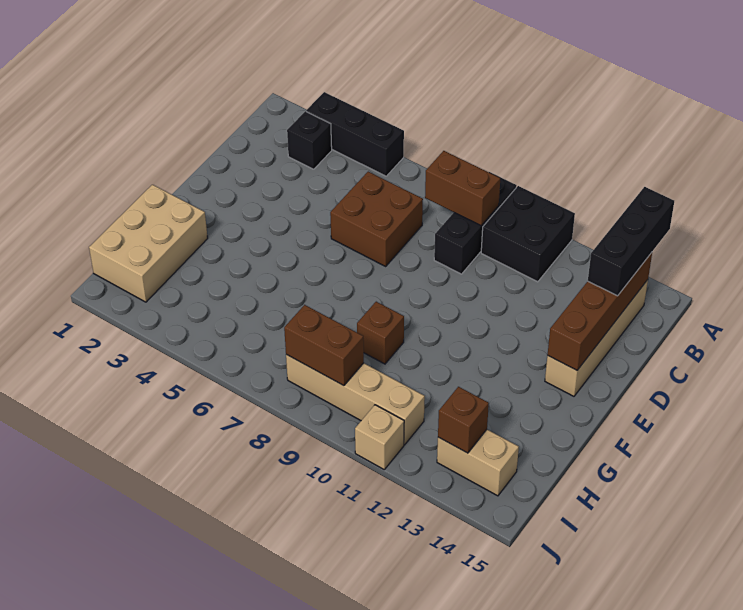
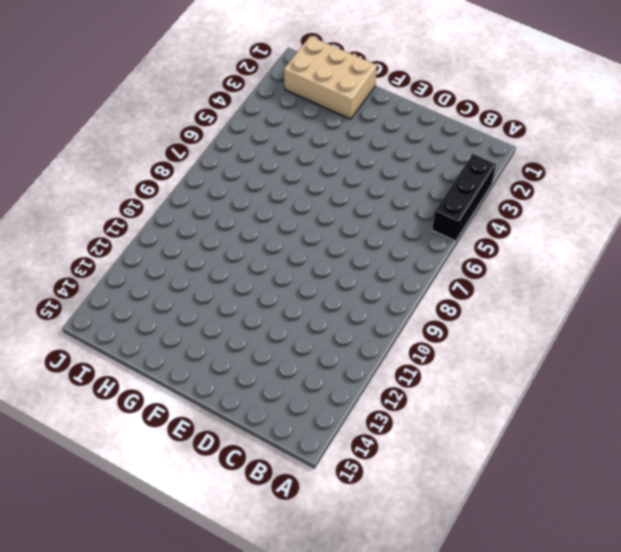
none -> black 1x3 brick [434,172,517,274]
none -> black 2x2 brick [481,186,575,282]
none -> black 1x1 brick [287,111,332,169]

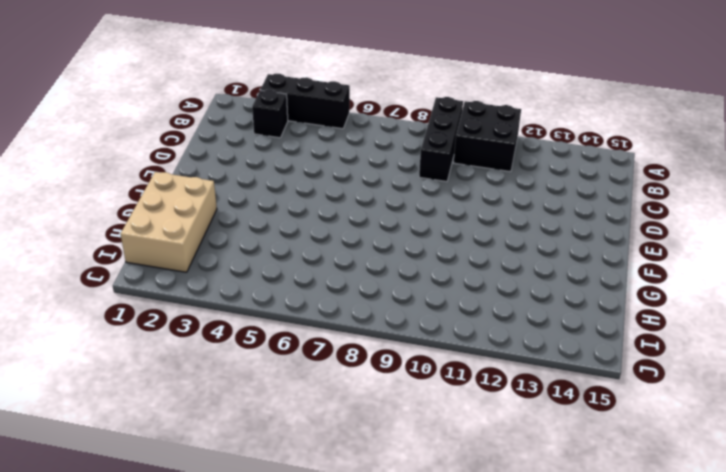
none -> tan 1x4 brick [545,280,648,396]
none -> brown 2x2 brick [330,172,423,266]
none -> brown 1x1 brick [357,302,404,364]

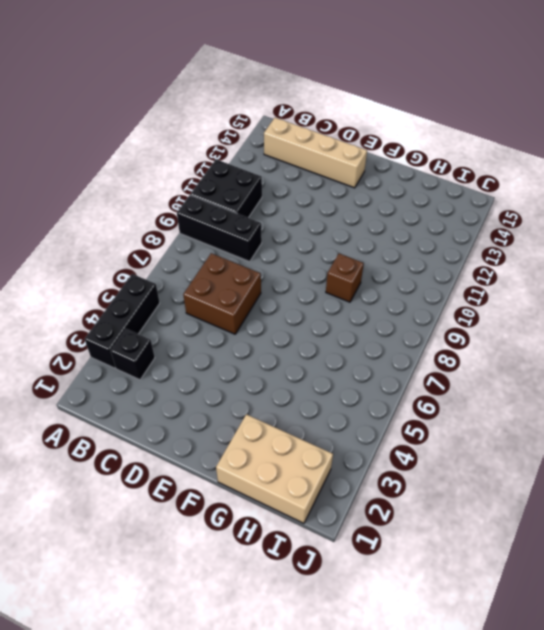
none -> tan 1x4 brick [286,355,425,445]
none -> tan 1x2 brick [437,430,519,496]
none -> tan 1x1 brick [355,405,404,469]

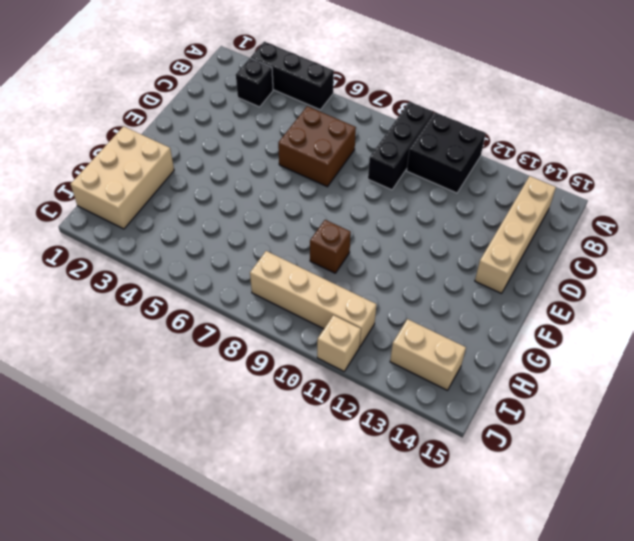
none -> brown 1x2 brick [425,151,500,226]
none -> brown 1x4 brick [548,253,652,370]
none -> brown 1x2 brick [284,305,364,386]

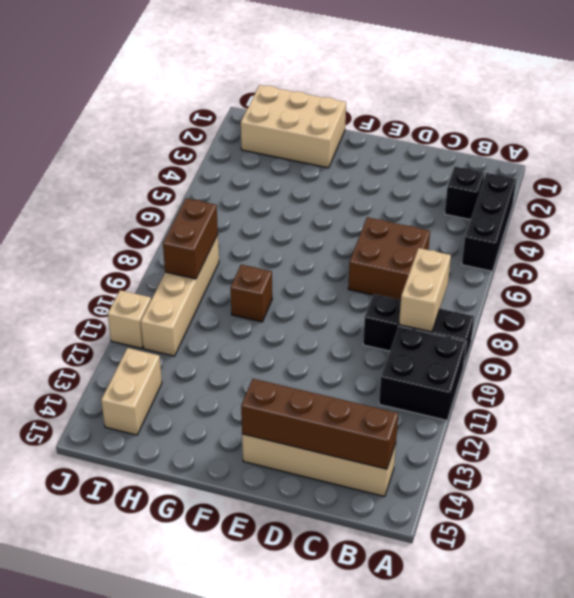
tan 1x2 brick [399,248,451,332] -> brown 1x2 brick [425,151,500,226]
none -> brown 1x1 brick [438,387,489,453]
none -> black 1x3 brick [588,187,674,296]

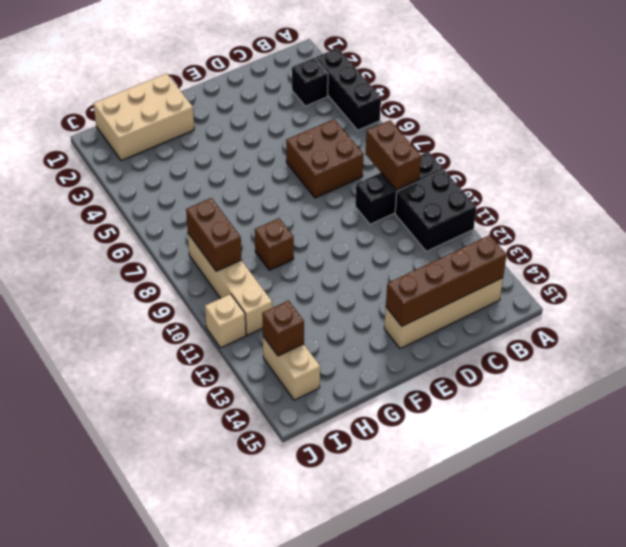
none -> black 1x3 brick [588,187,674,296]

